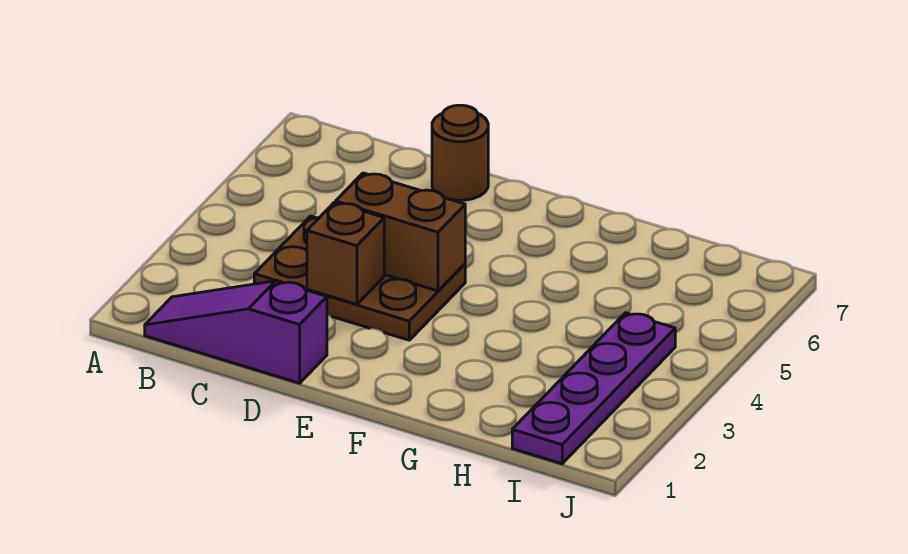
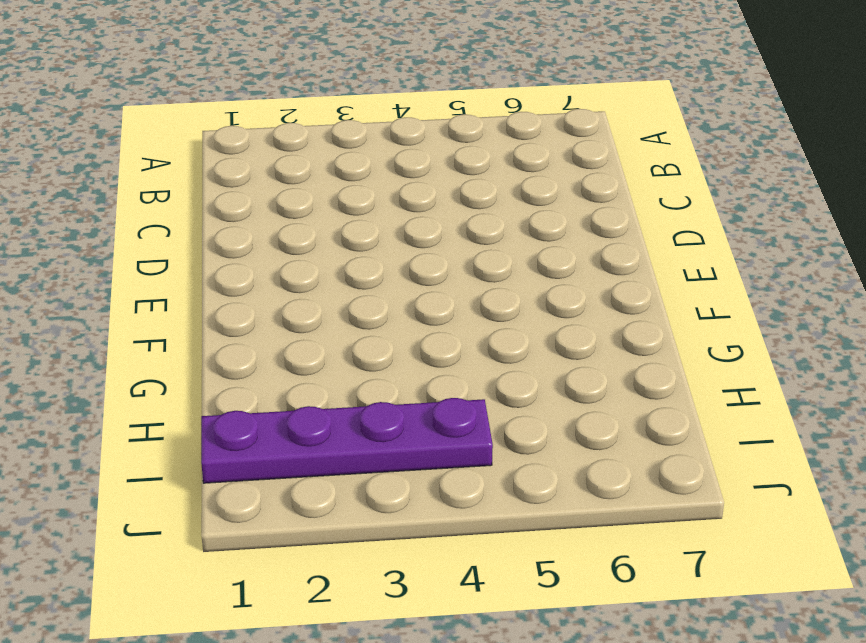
none -> purple 1x3 slope [145,281,327,383]
none -> brown 2x3 plate [254,216,465,340]

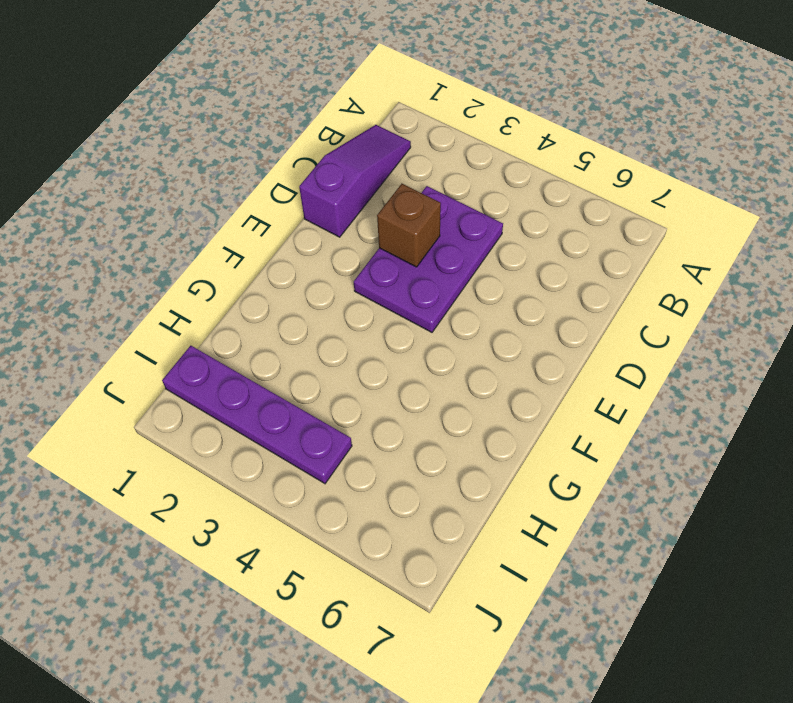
purple 2x3 plate [354,186,503,332] -> brown 2x3 plate [254,216,465,340]
none -> brown 1x1 round brick [432,105,488,200]
none -> brown 1x2 brick [336,173,465,291]

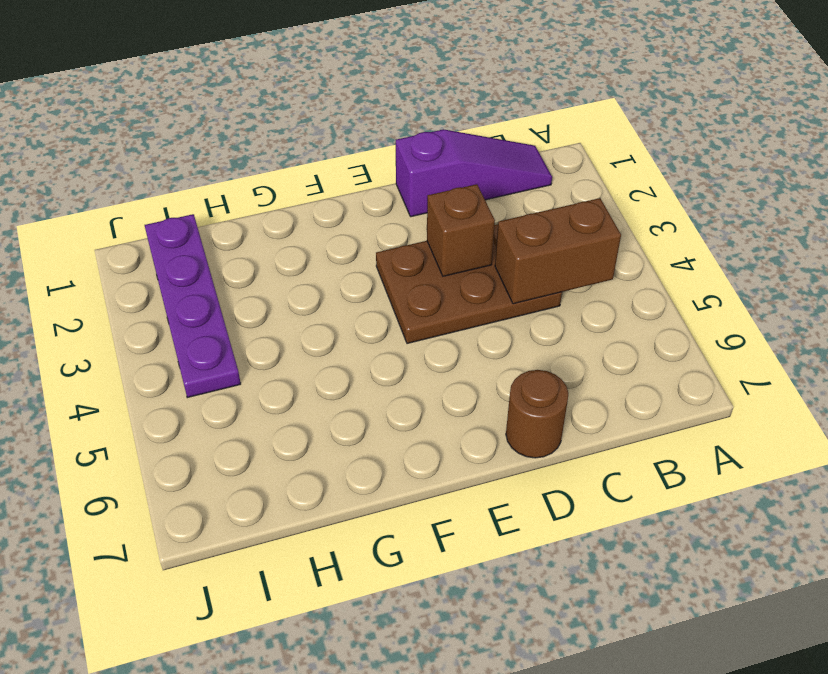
brown 1x2 brick [495,198,621,304] -> brown 1x2 brick moved to [336,173,465,291]

